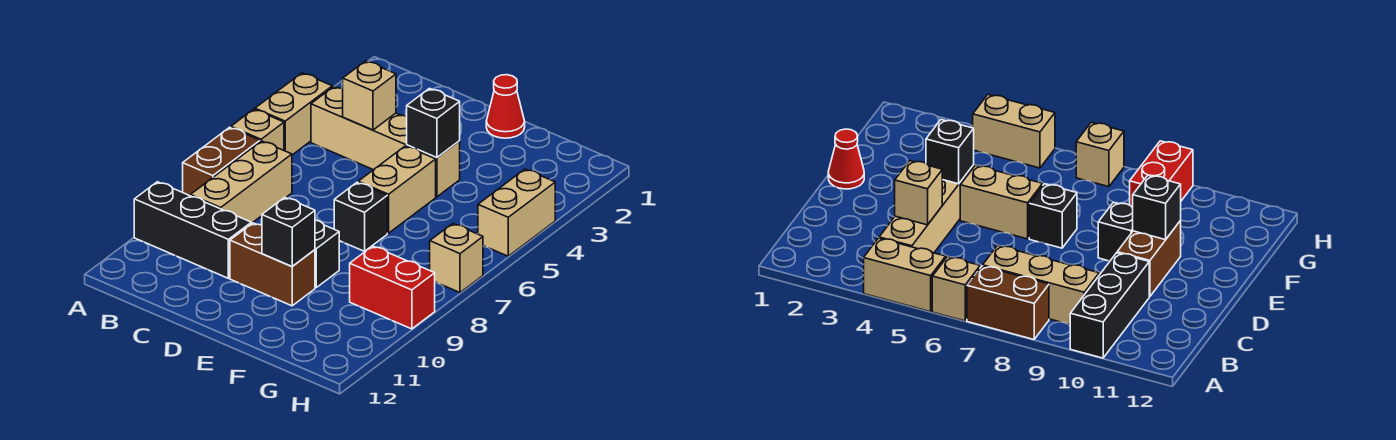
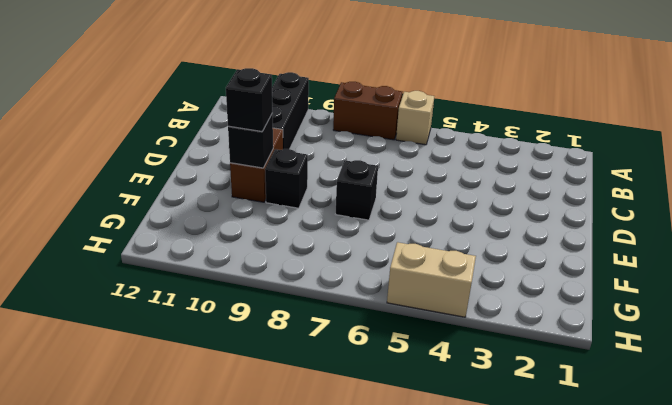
black 1x1 brick [226,68,272,132] -> black 1x1 brick moved to [407,88,460,158]
none -> tan 1x2 brick [255,73,332,155]
none -> tan 1x4 brick [311,87,460,197]
none -> tan 1x3 brick [190,141,292,223]

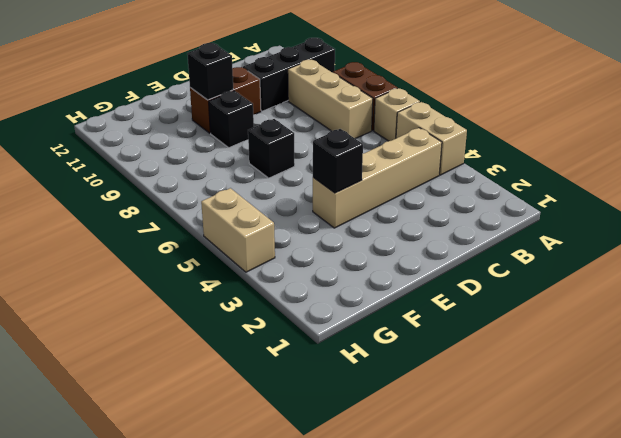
none -> red 1x1 cone [486,75,525,138]
none -> tan 1x2 brick [358,146,436,233]
none -> red 1x2 brick [350,246,435,329]

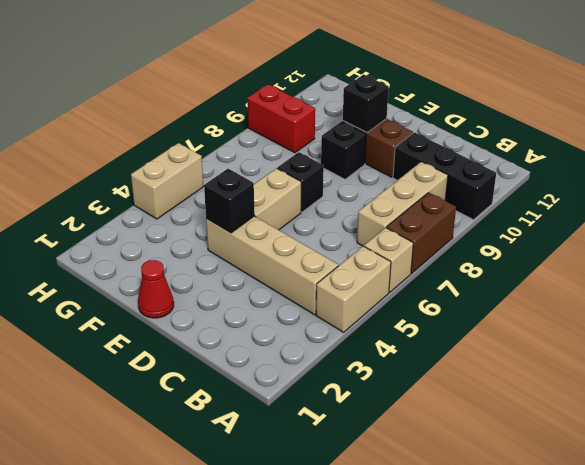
none -> tan 1x1 brick [430,224,483,293]
none -> tan 1x1 brick [343,61,396,130]

